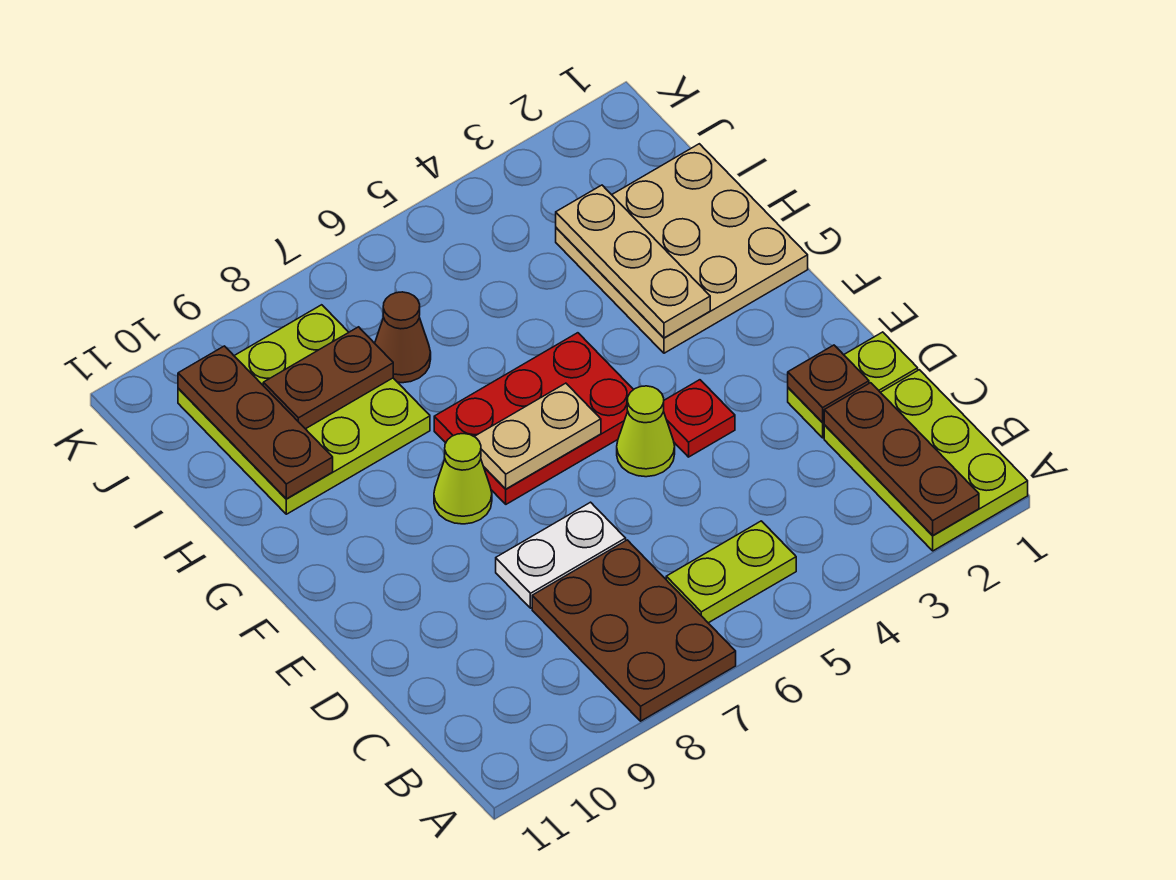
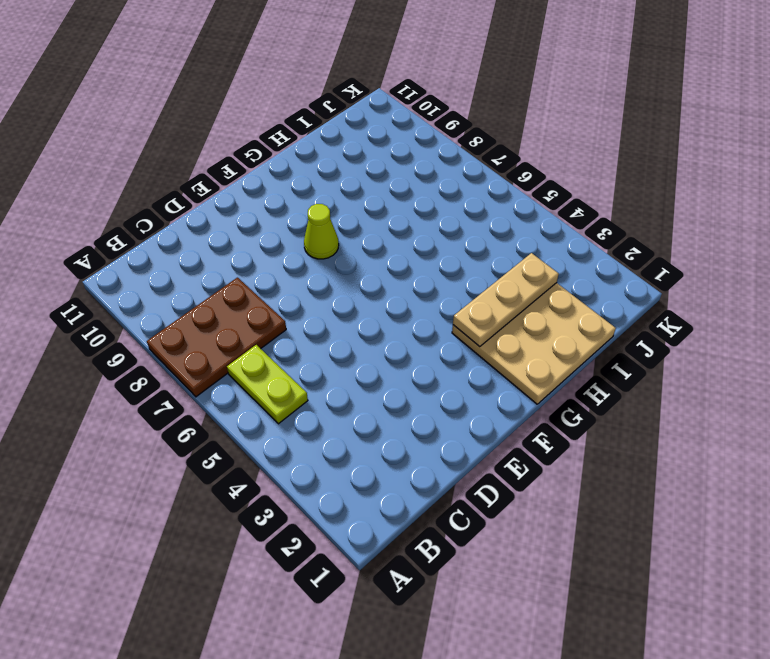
none -> lime 2x3 plate [824,370,1028,551]
none -> lime 1x2 plate [788,332,918,438]
none -> white 1x2 plate [496,502,626,608]

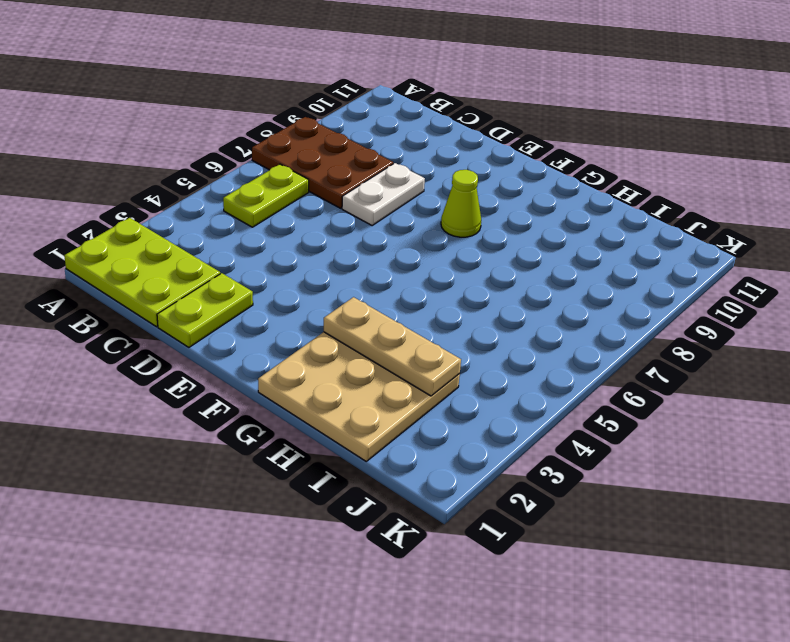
none -> red 1x1 plate [664,380,735,457]
none -> lime 1x1 cone [617,386,675,477]
none -> red 2x3 plate [434,333,634,504]

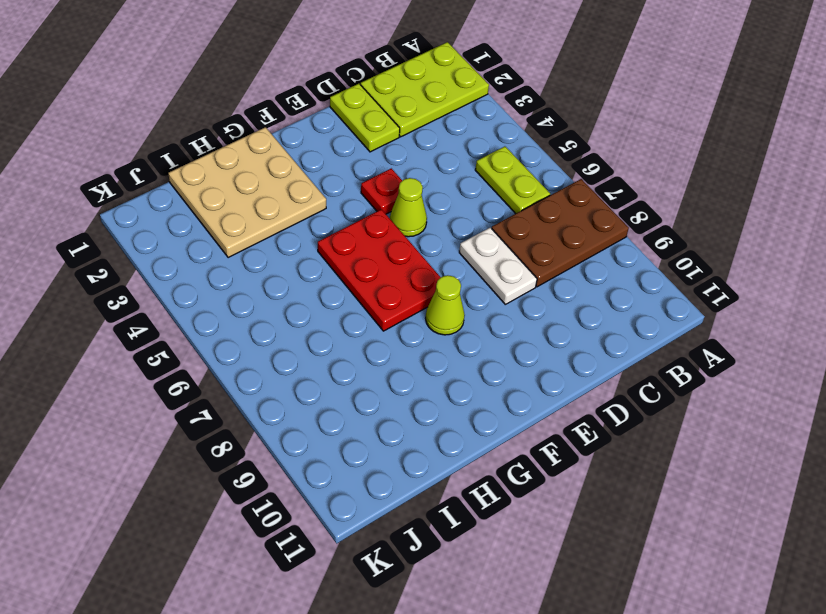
none -> lime 3x3 plate [178,305,430,514]
none -> brown 1x1 cone [375,292,431,383]
none -> brown 1x3 plate [824,383,979,536]

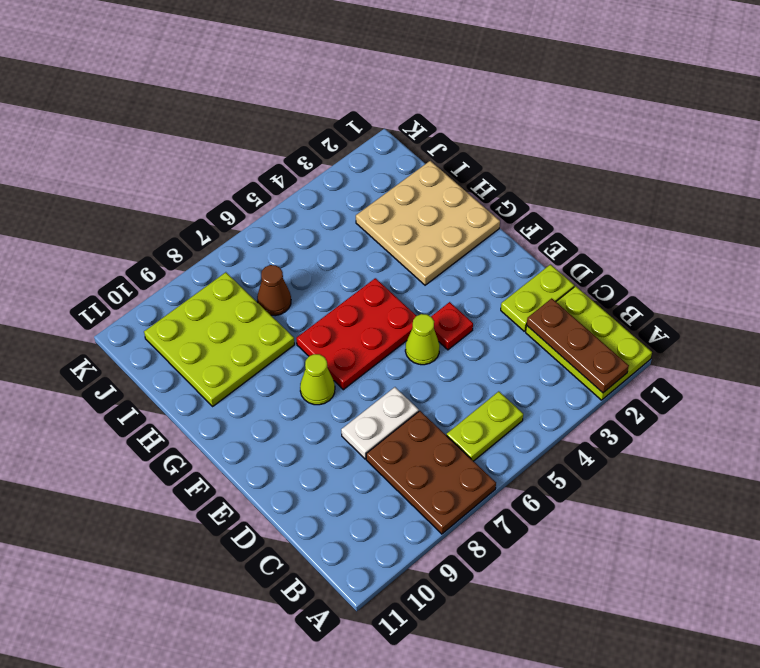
none -> brown 1x1 plate [788,345,869,423]
none -> tan 1x2 plate [474,383,601,489]
none -> tan 1x3 plate [556,185,710,338]

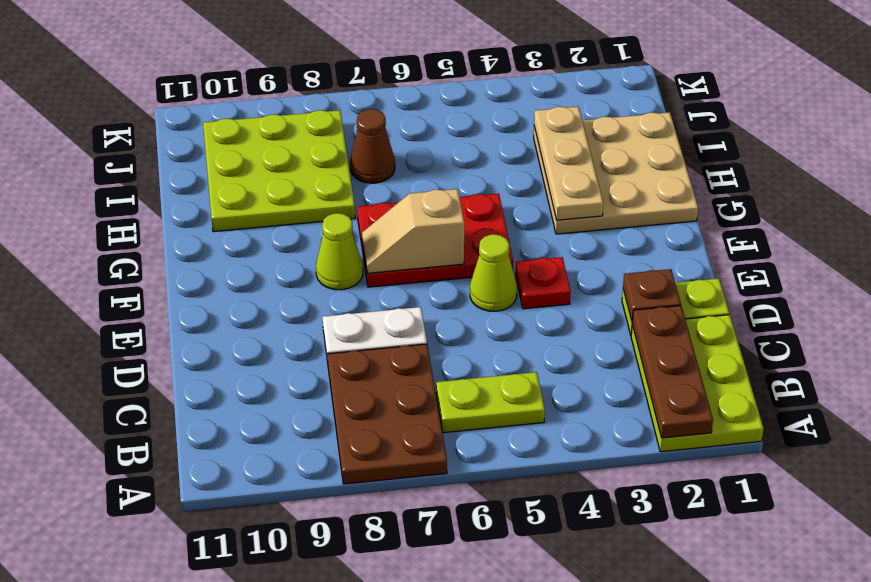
tan 1x2 slope [362,189,464,273] -> tan 1x2 plate [474,383,601,489]
none -> brown 1x3 plate [178,346,333,499]
none -> brown 1x2 plate [263,327,393,429]

